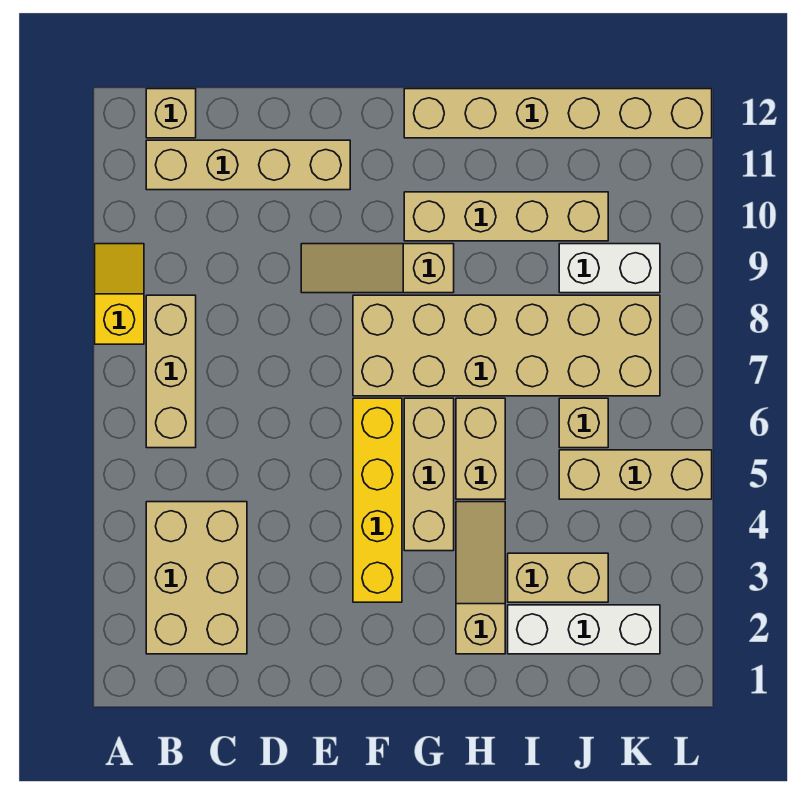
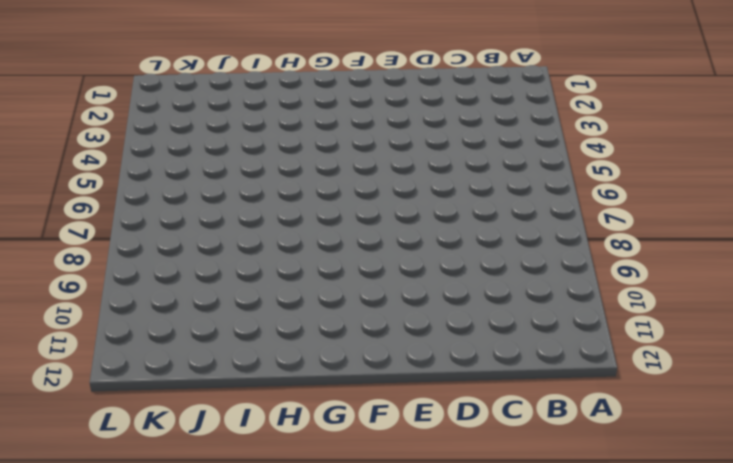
none -> yellow 1x2 slope [95,244,144,344]
none -> tan 2x3 brick [146,502,247,654]
none -> tan 1x3 brick [146,295,196,448]

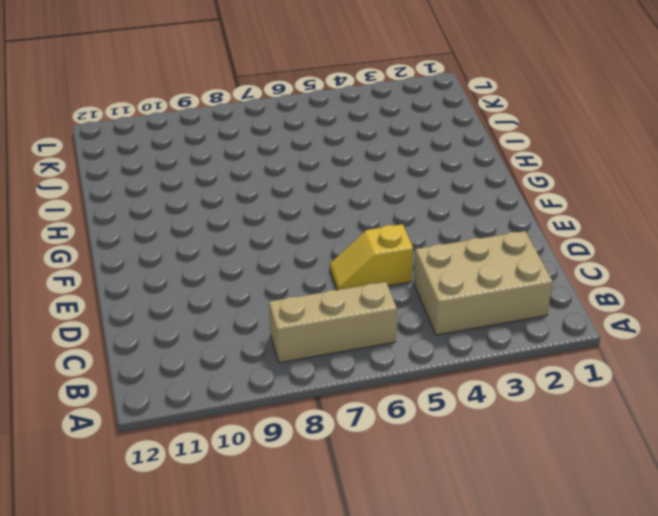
yellow 1x2 slope [330,224,413,290] -> yellow 1x2 slope moved to [95,244,144,344]
none -> tan 1x4 brick [146,140,350,190]
none -> tan 1x1 brick [146,89,196,138]
none -> tan 1x3 slope [301,244,454,293]

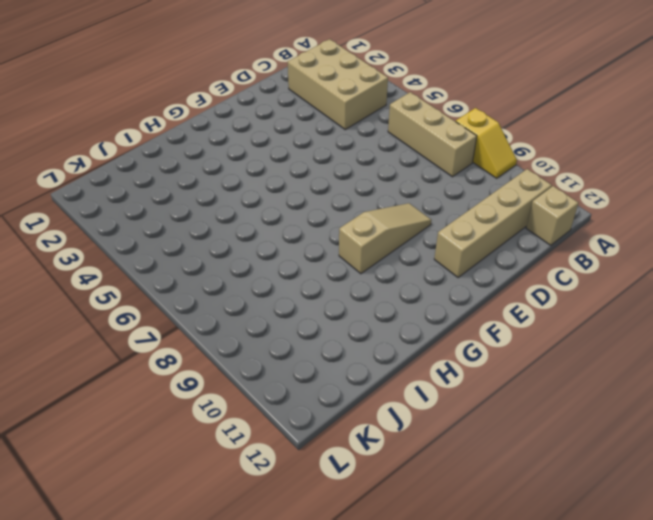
none -> yellow 1x4 brick [353,398,402,602]
none -> tan 2x6 brick [353,295,660,396]
none -> tan 1x3 brick [404,398,454,551]

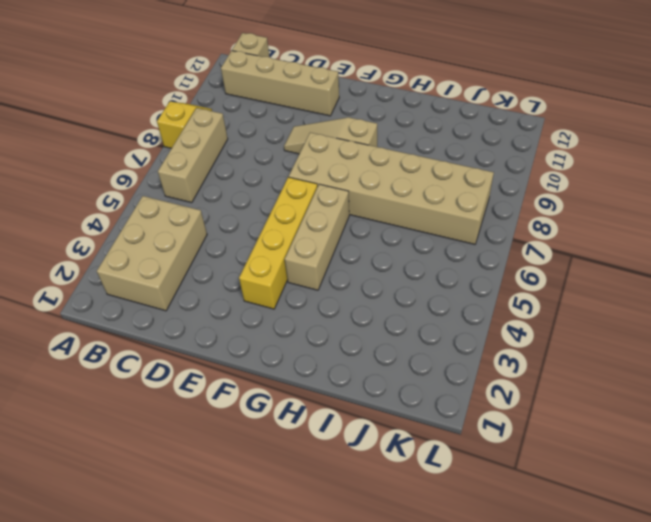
none -> tan 1x4 brick [404,192,608,241]
none -> tan 1x6 brick [404,89,712,138]
none -> tan 1x3 slope [456,502,505,654]

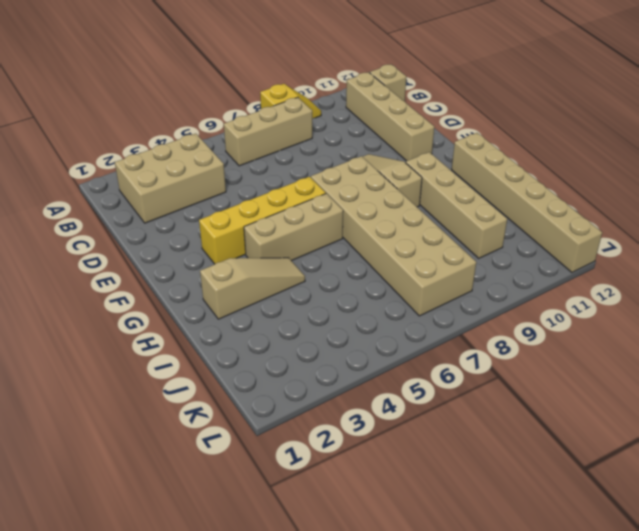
none -> tan 1x2 brick [456,398,505,499]
none -> white 1x3 brick [508,605,660,654]
none -> tan 1x2 brick [508,553,608,602]

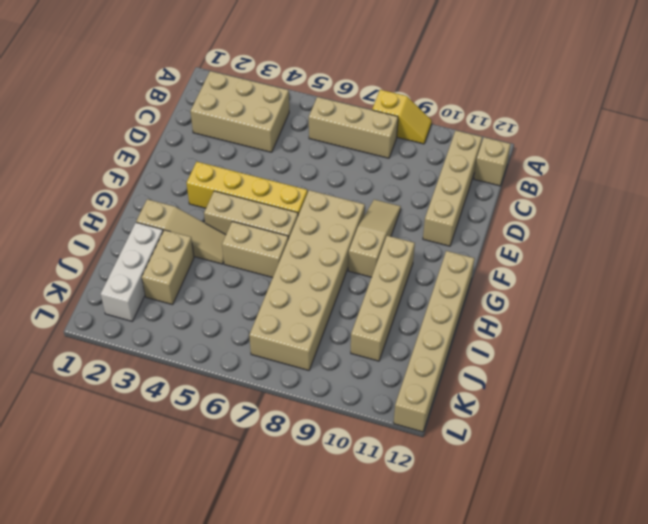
none -> tan 1x3 brick [559,450,712,499]
none -> tan 1x1 brick [559,398,608,448]
none -> white 1x2 brick [559,244,660,293]

